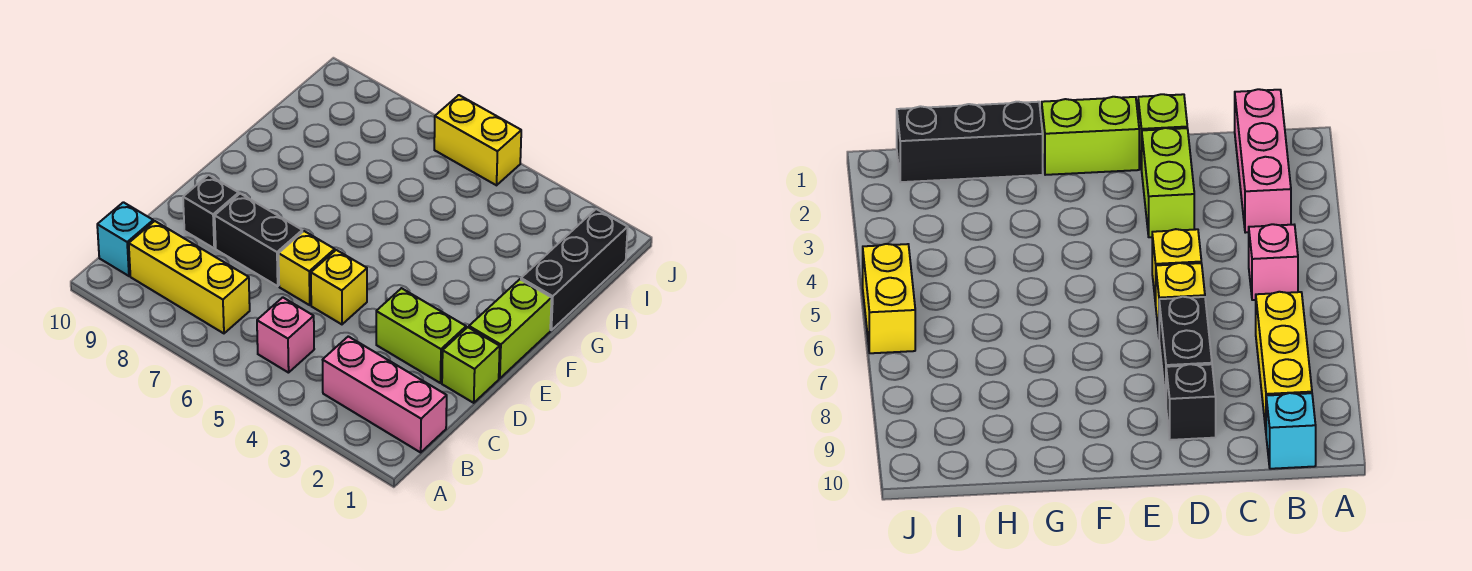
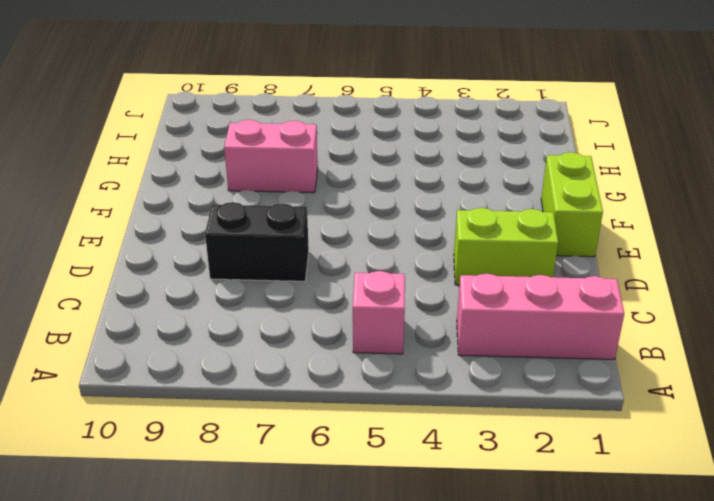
pink 1x2 brick [224,120,318,193] -> none
none -> yellow 1x3 brick [129,221,250,333]
none -> cyan 1x1 brick [97,202,153,276]
none -> lime 1x1 brick [442,327,500,403]

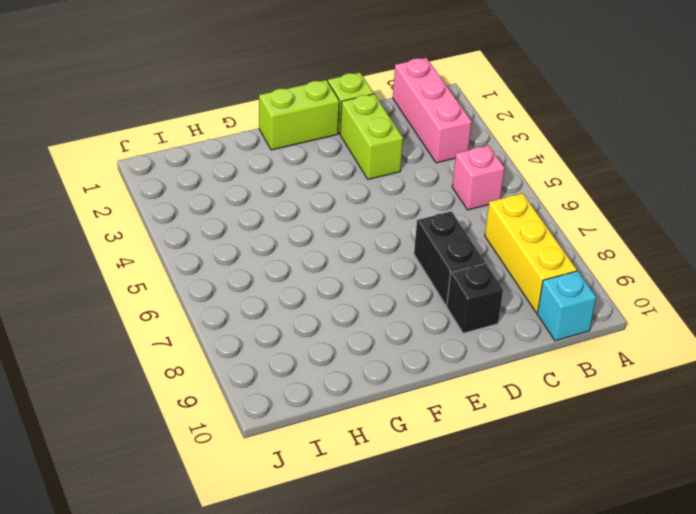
none -> yellow 1x1 brick [311,250,367,324]
none -> yellow 1x1 brick [279,231,335,305]
none -> black 1x3 brick [521,209,628,330]

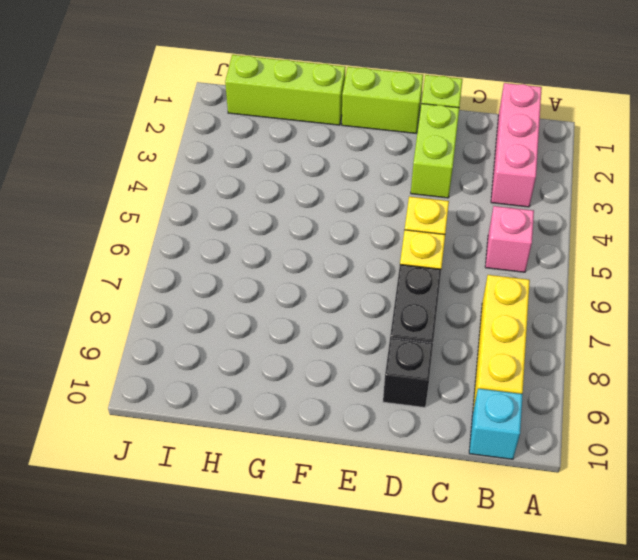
lime 1x3 brick [225,55,346,125] -> black 1x3 brick [521,209,628,330]
none -> yellow 1x2 brick [434,95,521,185]

